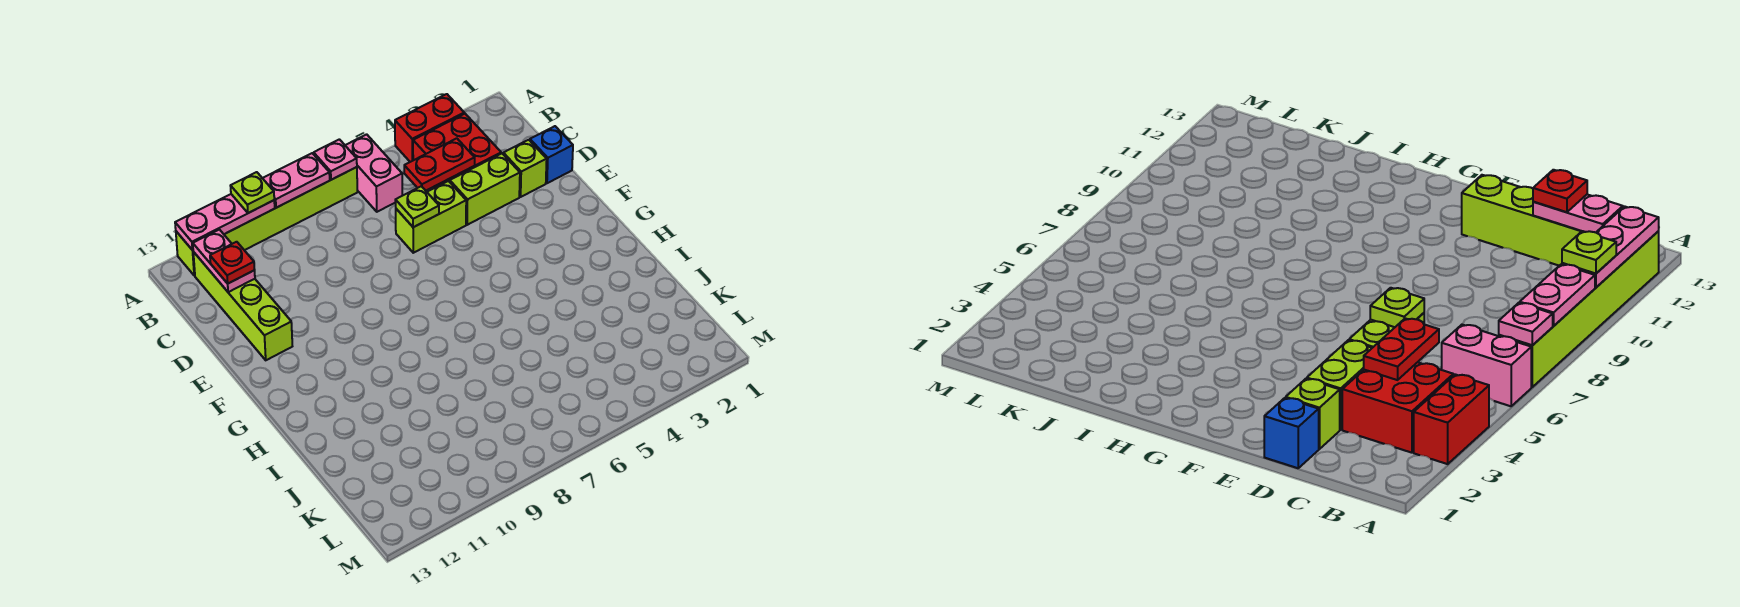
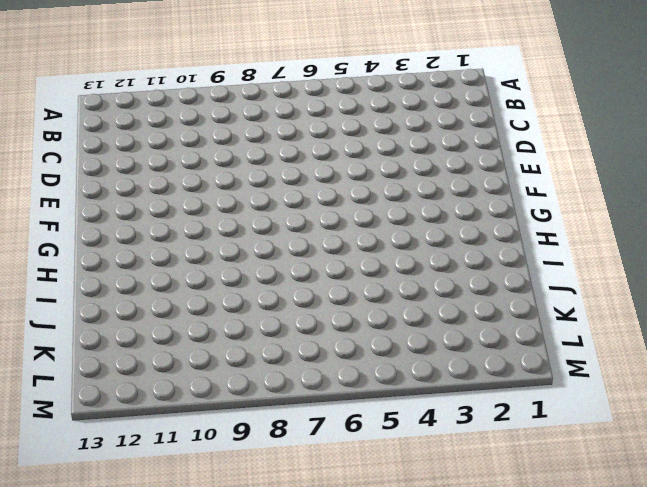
none -> red 1x2 brick [395,94,464,162]
none -> pink 1x2 brick [345,134,402,212]
none -> lime 1x6 brick [176,167,357,276]

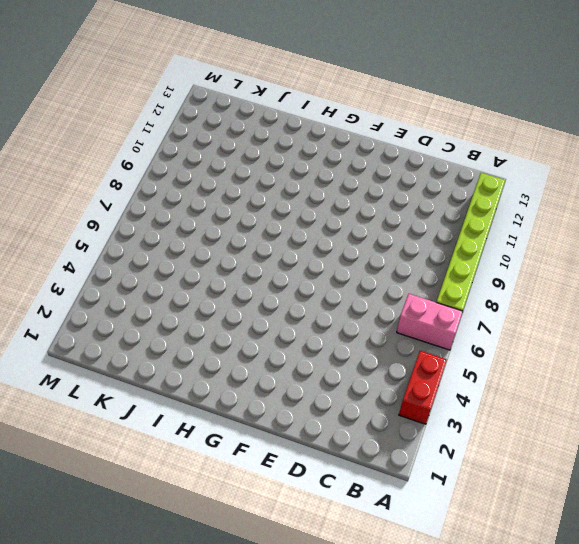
none -> red 2x2 brick [413,114,501,188]
none -> lime 1x4 brick [193,252,292,360]
none -> blue 1x1 brick [530,126,573,183]

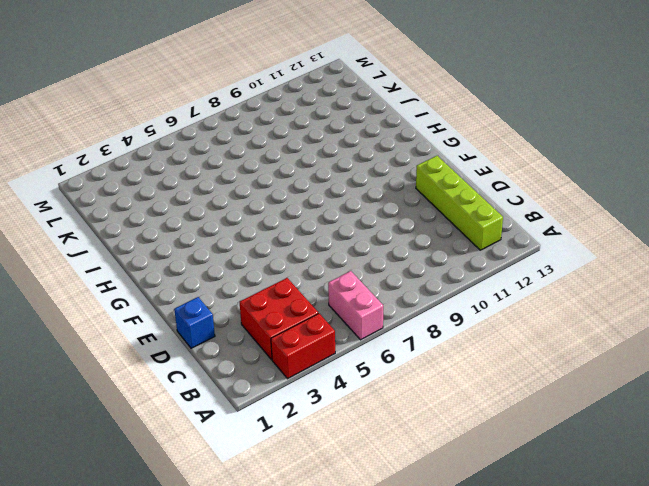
none -> lime 1x6 brick [176,167,357,276]
none -> lime 1x1 brick [503,140,547,197]
none -> lime 1x2 brick [450,153,520,225]

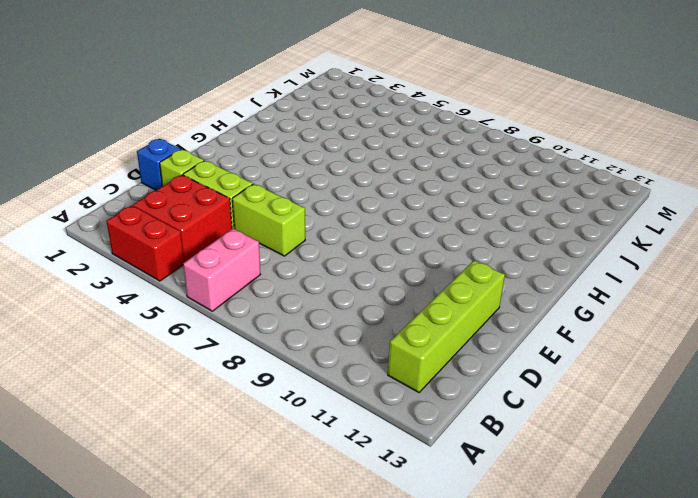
none -> lime 1x6 brick [176,167,357,276]
none -> pink 1x1 plate [314,139,357,180]
none -> pink 1x2 plate [263,153,330,208]

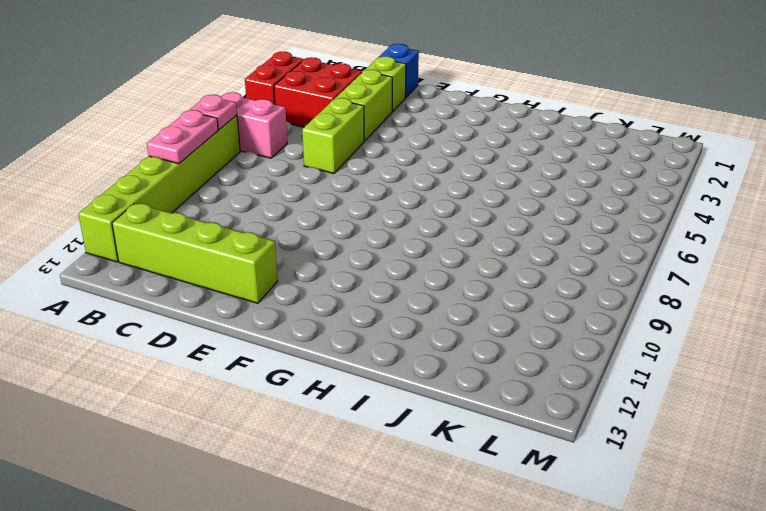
none -> pink 1x3 plate [175,194,275,250]
none -> pink 1x2 plate [193,230,255,292]
none -> red 1x2 plate [404,138,475,191]

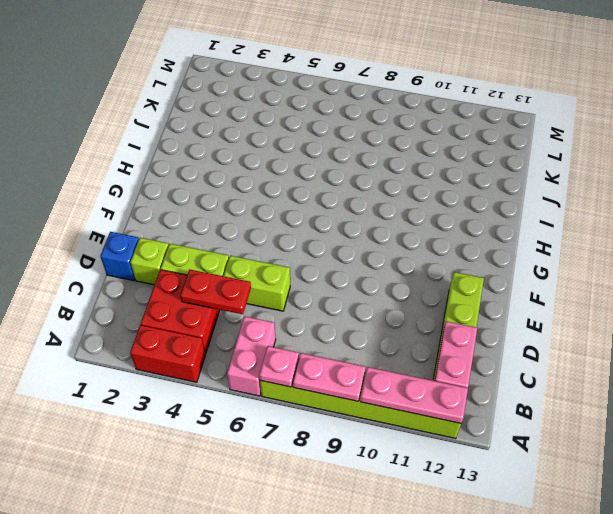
none -> lime 1x1 plate [395,186,439,227]
none -> lime 1x1 plate [231,172,274,213]
none -> red 1x1 plate [210,242,255,284]

